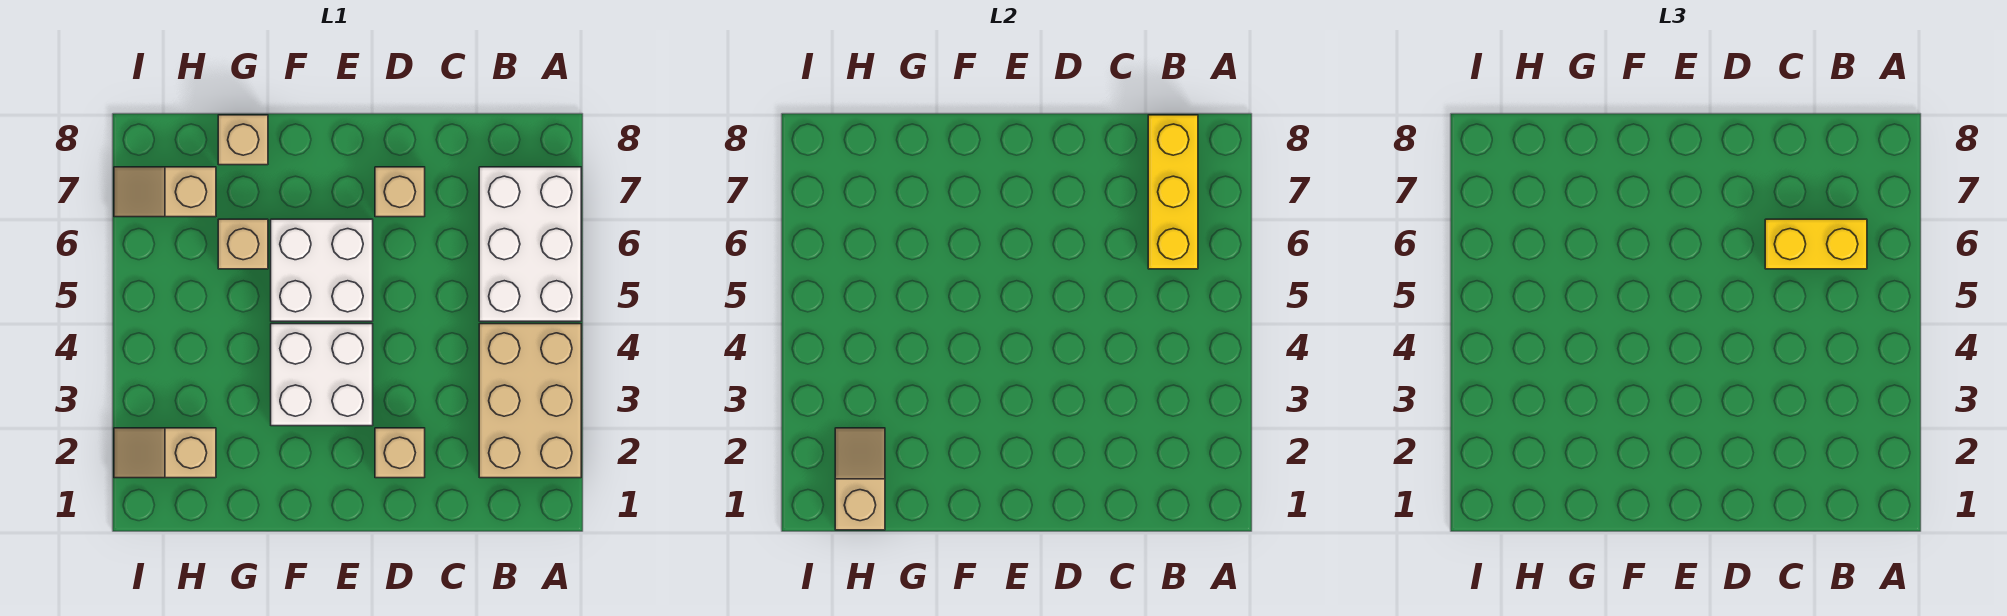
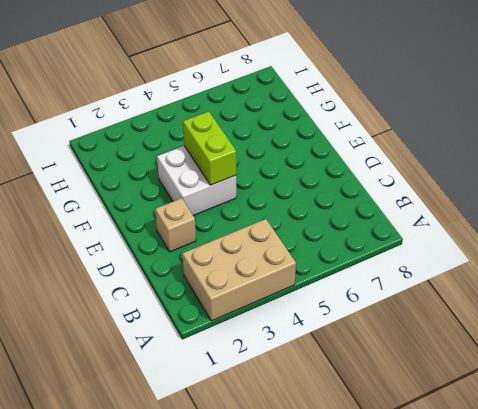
lime 1x2 brick [183,111,236,185] -> none
none -> white 2x3 brick [479,167,581,321]
none -> tan 1x1 brick [375,167,425,217]
none -> white 2x2 brick [271,219,373,321]

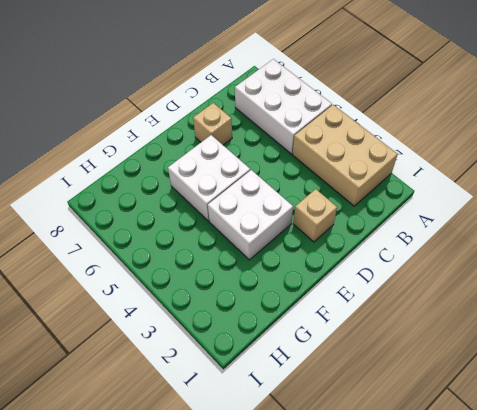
none -> tan 1x1 brick [218,219,268,269]
none -> tan 1x1 brick [218,115,268,165]
none -> tan 1x2 slope [114,428,216,478]

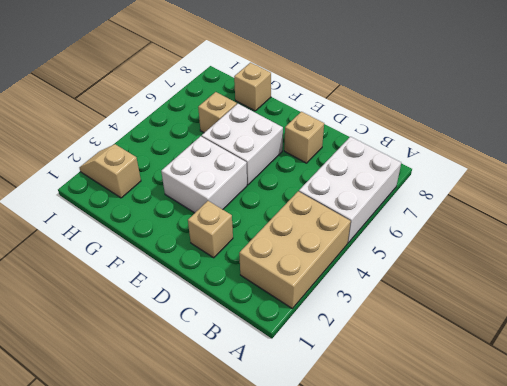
none -> tan 1x2 slope [114,167,216,217]
none -> yellow 1x3 brick [1148,115,1198,269]
none -> tan 1x2 slope [835,428,885,530]

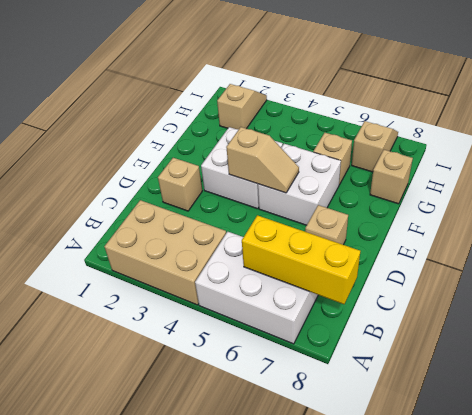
tan 1x2 slope [226,127,299,193] -> tan 1x2 slope moved to [835,428,885,530]
none -> yellow 1x2 brick [1765,219,1867,269]

